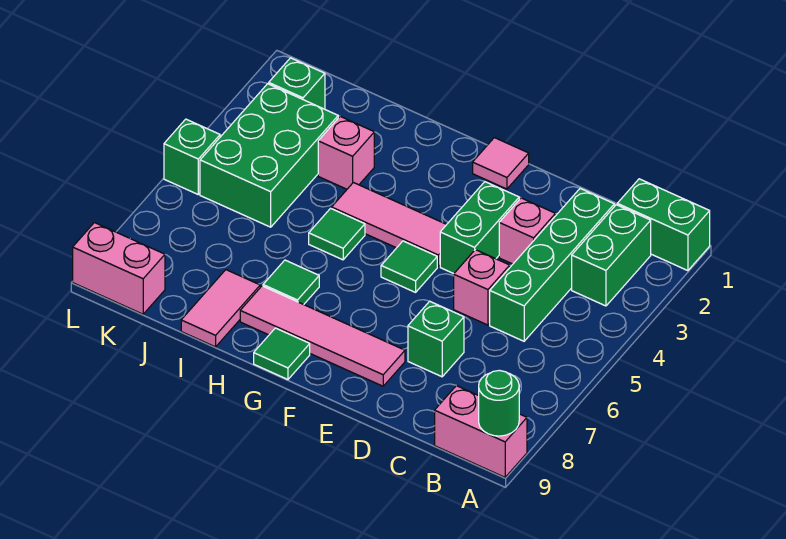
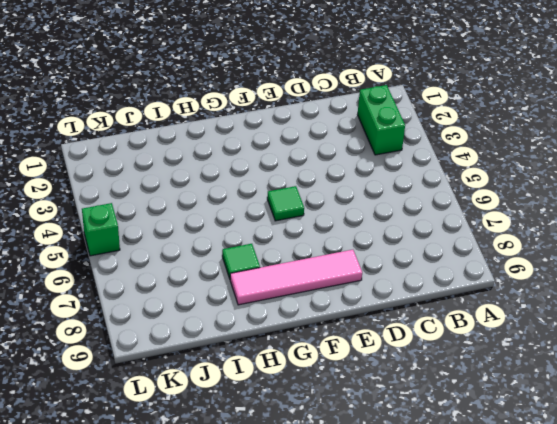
none -> green 1x2 brick [617,179,710,271]
none -> pink 1x2 brick [435,386,527,477]
none -> green 1x4 brick [490,189,614,341]

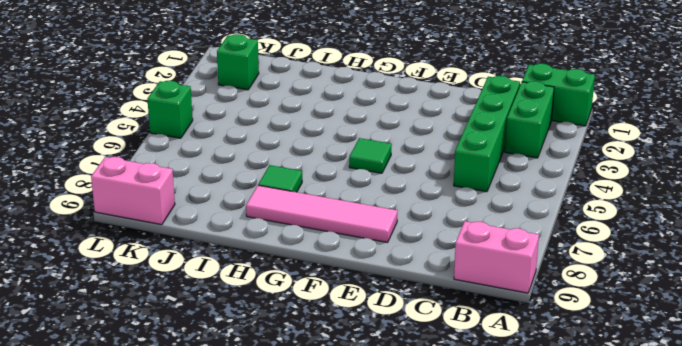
none -> pink 1x1 brick [499,198,555,264]
none -> pink 1x1 brick [454,250,510,325]
none -> green 1x1 brick [408,301,464,377]

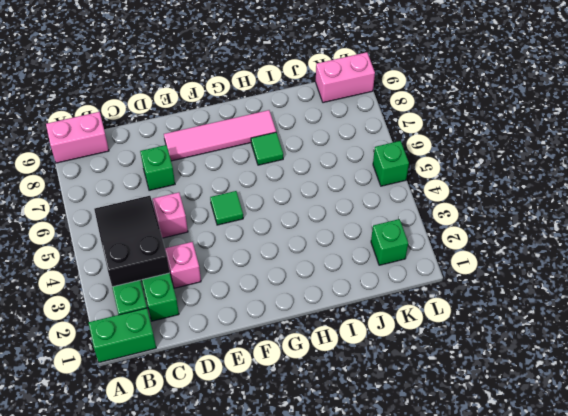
black 2x3 slope [94,196,170,287] -> none
none -> green 1x2 brick [440,182,519,274]
none -> pink 1x1 tile [473,138,529,189]
none -> pink 1x3 tile [332,183,447,266]

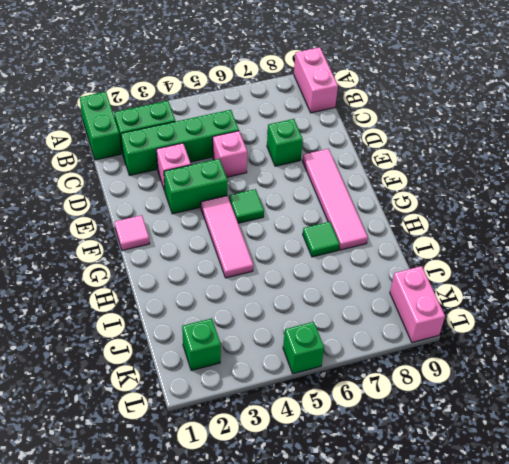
none -> green 1x1 tile [254,328,310,379]
none -> green 1x1 tile [309,208,365,260]
none -> pink 1x1 brick [318,117,374,189]

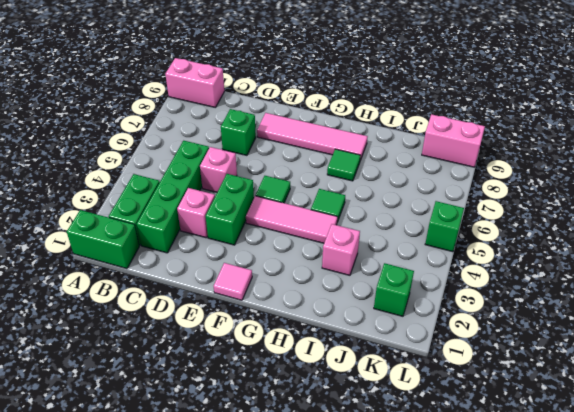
none -> green 1x1 tile [254,328,310,379]
none -> pink 1x2 tile [181,270,260,347]
none -> green 2x3 brick [200,84,338,227]

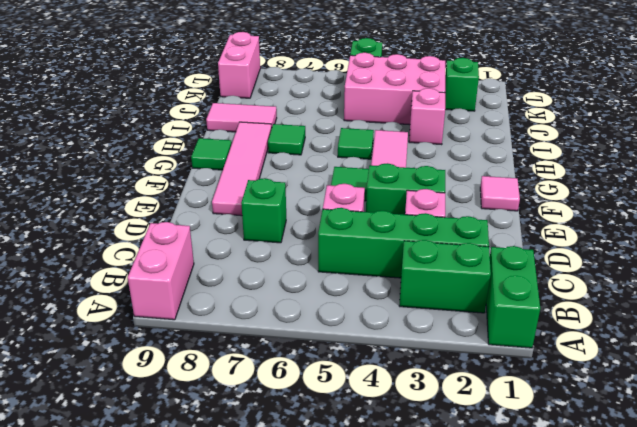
pink 2x3 brick [344,53,445,125] -> green 2x3 brick [200,84,338,227]
none -> green 1x1 round brick [479,370,519,436]

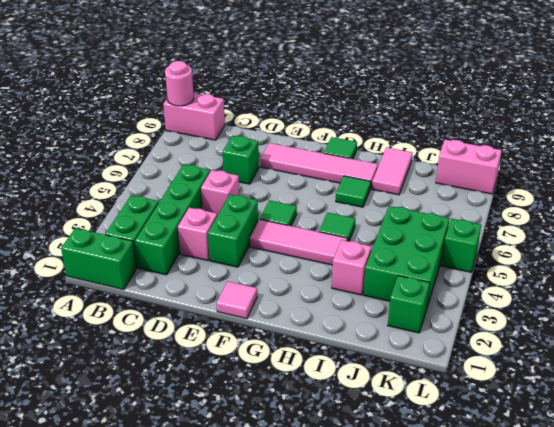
pink 1x1 round brick [165,61,194,106] -> green 1x1 round brick [479,370,519,436]

